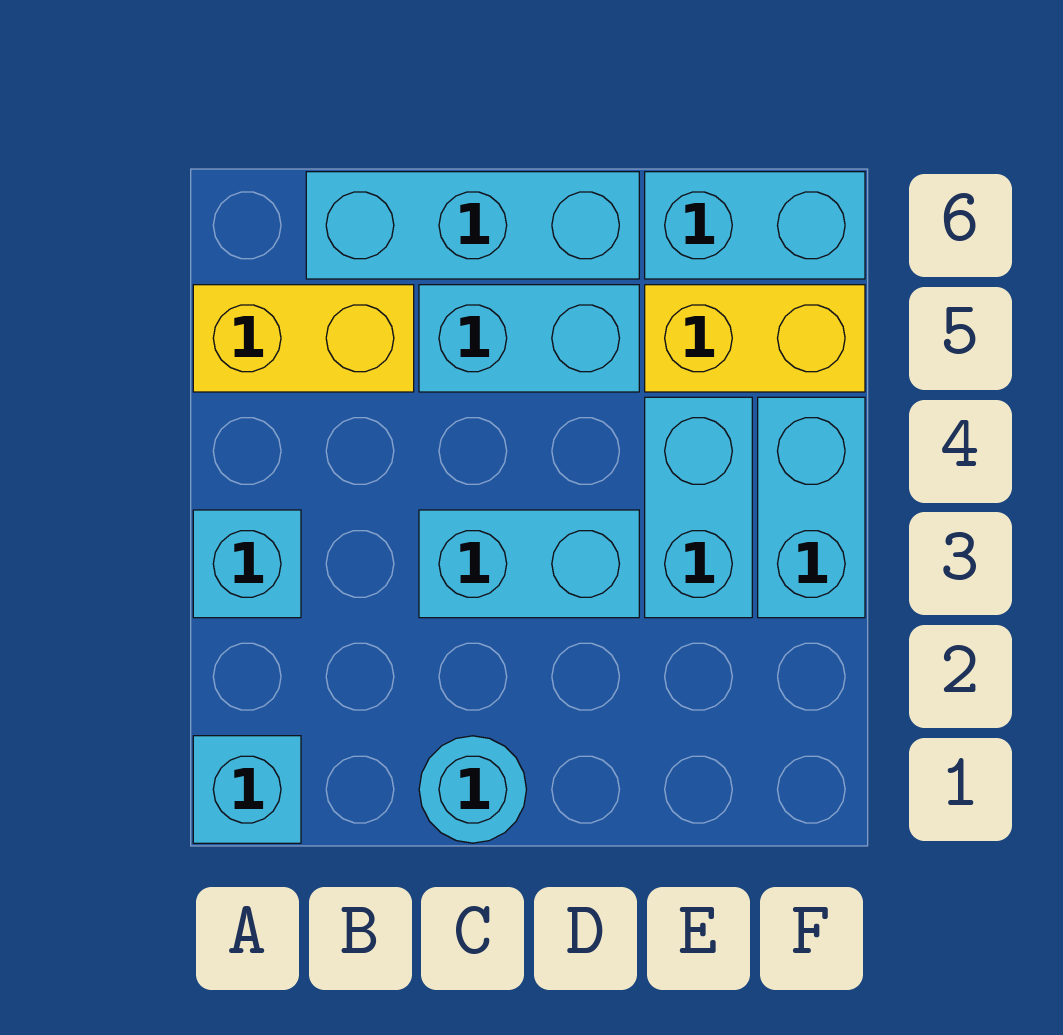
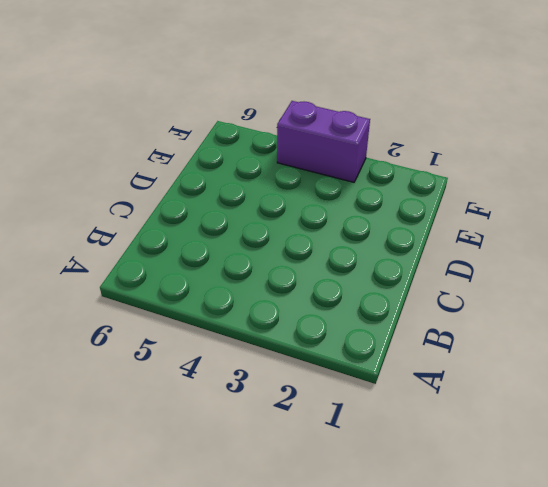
purple 1x2 brick [277,101,370,182] -> cyan 1x2 brick [758,397,865,618]
none -> cyan 1x1 brick [193,736,301,843]
none -> cyan 1x1 brick [193,510,301,618]

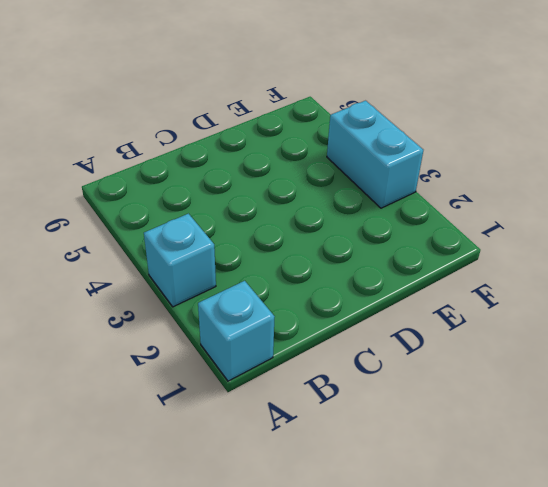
none -> yellow 1x2 brick [193,285,414,392]
none -> cyan 1x3 brick [306,172,639,279]

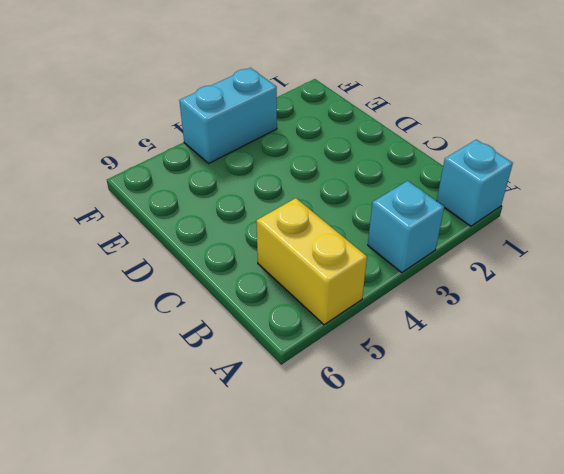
none -> cyan 1x3 brick [306,172,639,279]
none -> cyan 1x1 round brick [419,736,526,843]

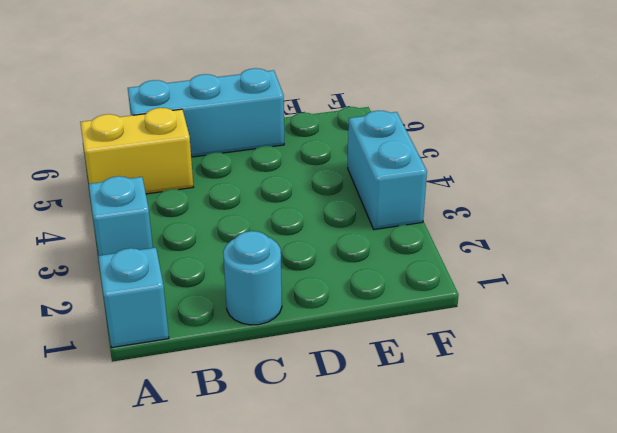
none -> cyan 1x2 brick [419,510,639,618]
none -> cyan 1x2 brick [419,285,639,392]

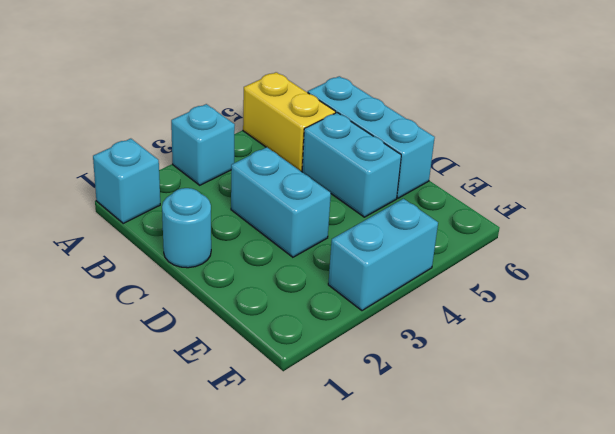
none -> cyan 1x2 brick [645,397,752,618]
none -> yellow 1x2 brick [645,285,865,392]

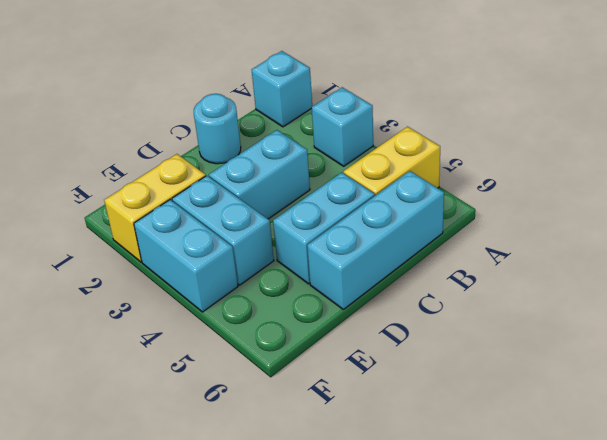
yellow 1x2 brick [104,154,206,262] -> yellow 1x2 brick moved to [645,285,865,392]
none -> cyan 1x2 brick [645,172,865,279]

